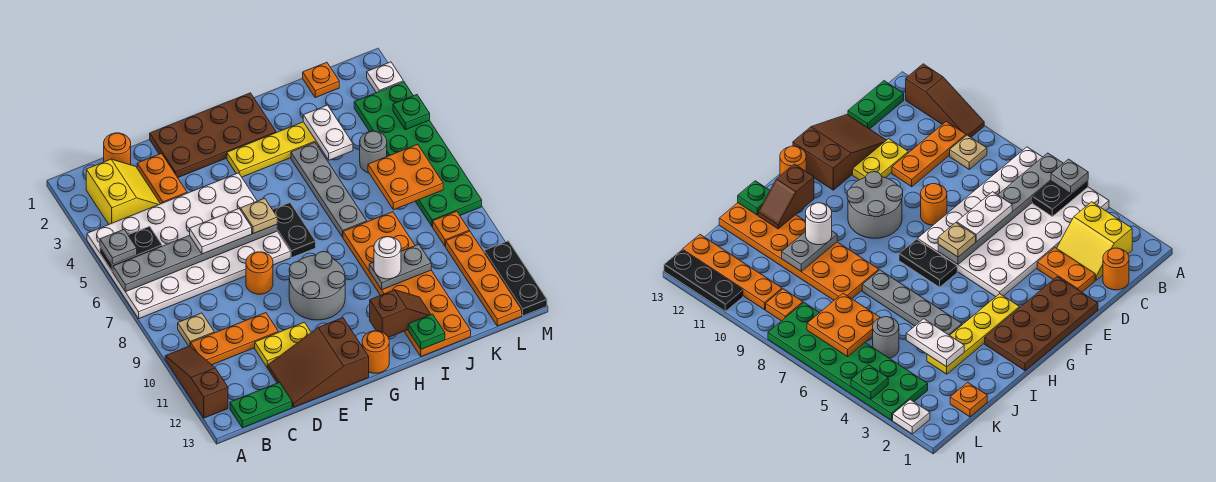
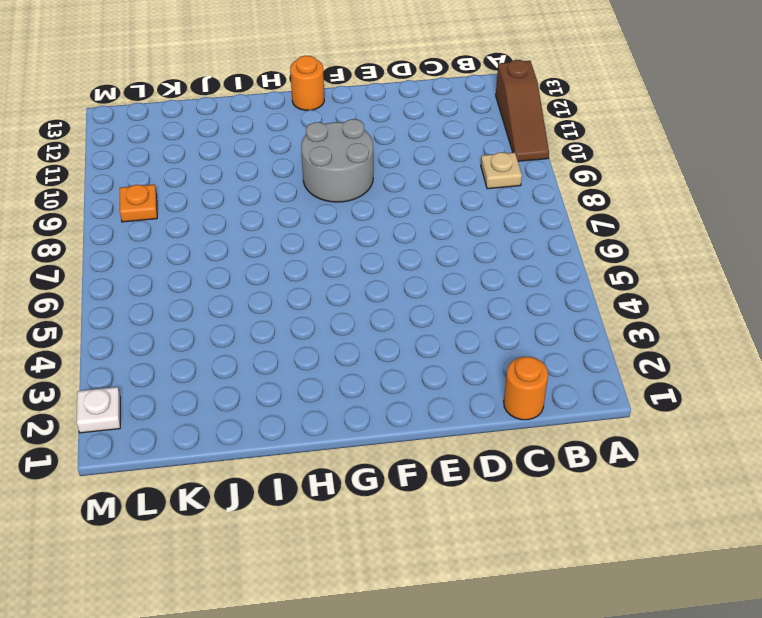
none -> white 4x6 plate [87,173,290,319]
none -> yellow 2x2 slope [86,159,160,224]
none -> orange 1x3 plate [191,313,278,365]
none -> green 1x2 plate [230,382,292,428]

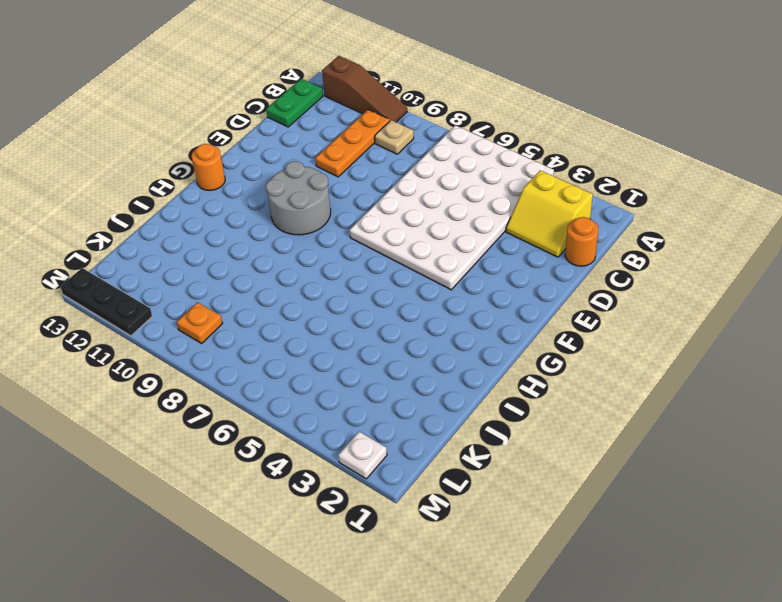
none -> orange 1x2 plate [137,154,187,204]
none -> yellow 1x2 plate [255,322,311,367]
none -> brown 2x3 slope [267,318,369,407]
none -> brown 2x4 plate [150,93,276,178]

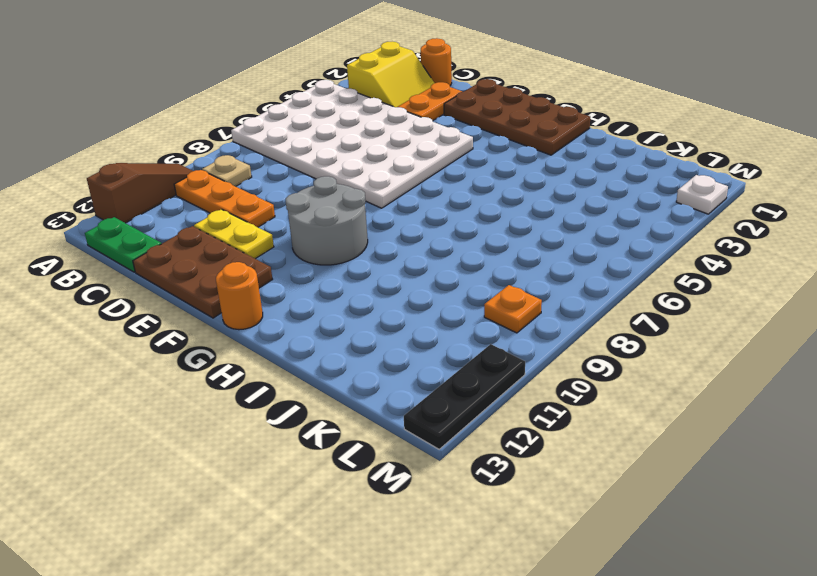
brown 2x3 plate [133,226,273,318] -> brown 2x3 slope [267,318,369,407]
none -> orange 1x1 round brick [246,252,273,294]
none -> yellow 1x4 plate [227,122,319,177]
none -> black 1x2 plate [272,203,316,258]
none -> grey 1x4 plate [291,143,367,237]

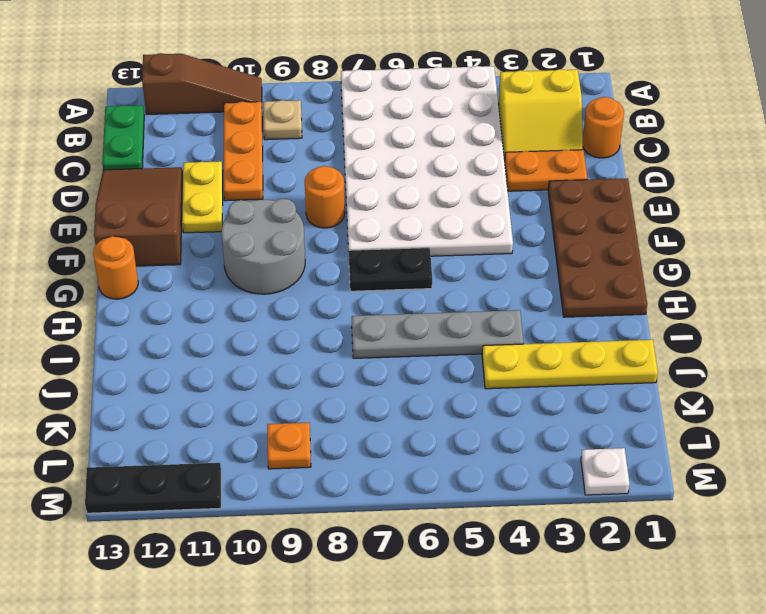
yellow 1x4 plate [482,340,658,389] -> yellow 1x4 plate turned to [227,122,319,177]
none -> orange 2x6 plate [343,212,471,356]
none -> orange 1x1 plate [303,62,339,98]
none -> grey 1x1 round brick [360,131,387,173]
none -> green 2x6 plate [354,82,482,227]

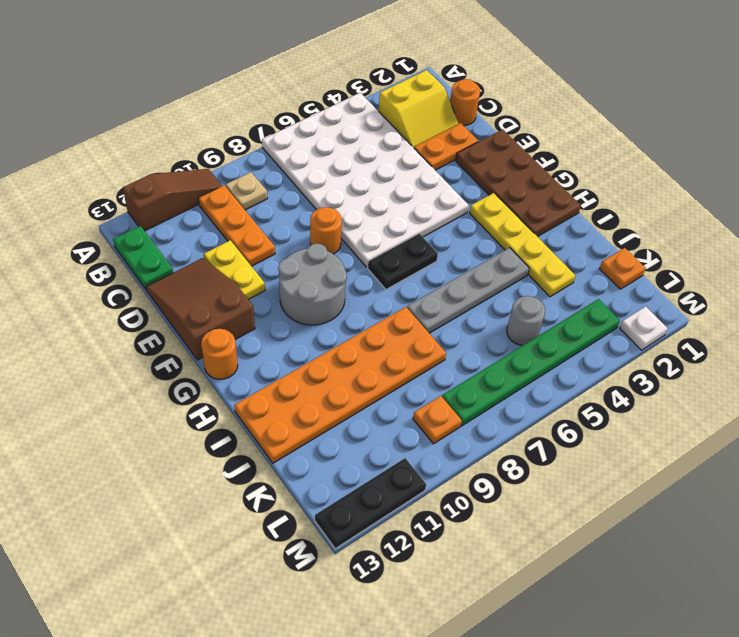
green 1x6 plate [442,299,620,426] -> green 2x6 plate [354,82,482,227]
none -> orange 1x4 plate [446,231,522,326]
none -> black 1x2 plate [100,226,162,272]
none -> grey 1x6 plate [113,224,277,292]
none -> brown 1x2 slope [370,290,431,337]

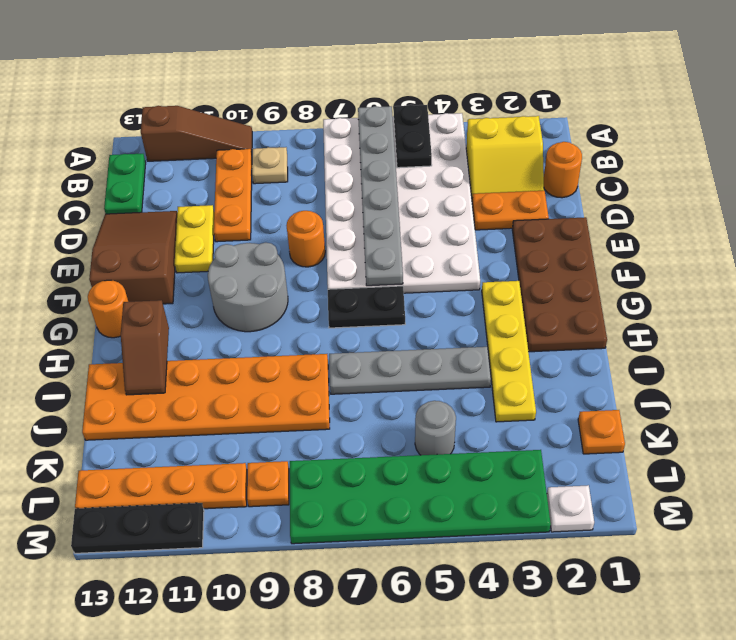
none -> grey 1x2 plate [369,244,431,290]
none -> green 1x1 plate [408,314,445,349]
none -> white 1x2 plate [303,105,353,160]
none -> orange 2x2 plate [368,144,443,210]

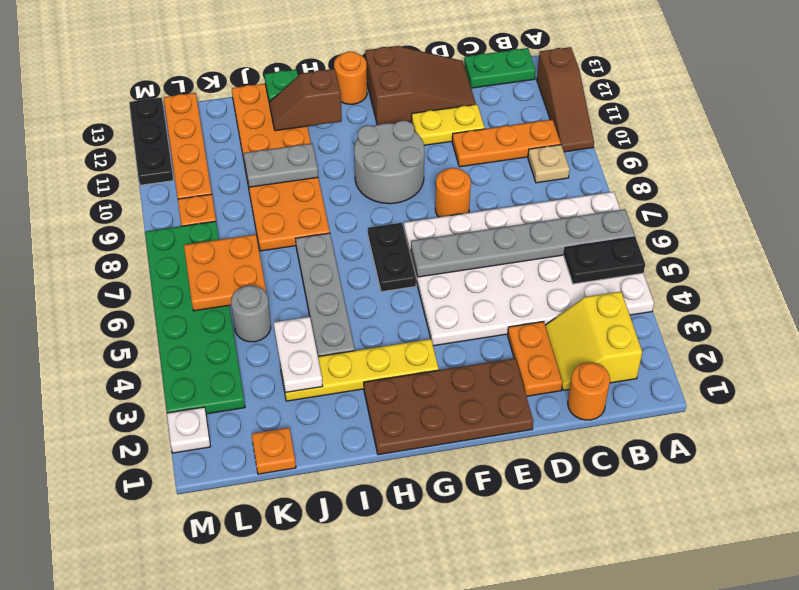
none -> green 1x1 plate [393,95,430,130]
none -> grey 1x1 plate [100,230,137,265]
none -> white 1x2 plate [190,209,252,254]
none -> tan 1x1 plate [241,198,277,234]

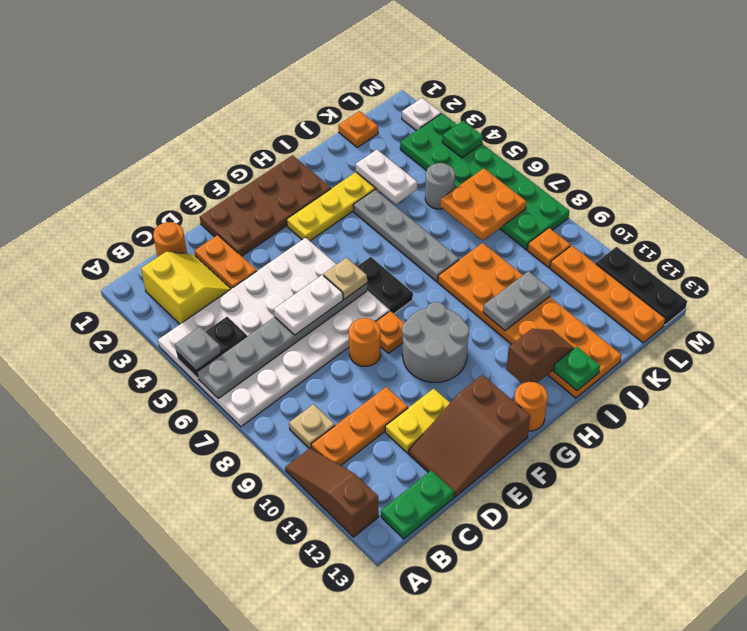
orange 1x1 plate [376,311,404,353] -> none
none -> white 1x1 round brick [374,237,401,279]

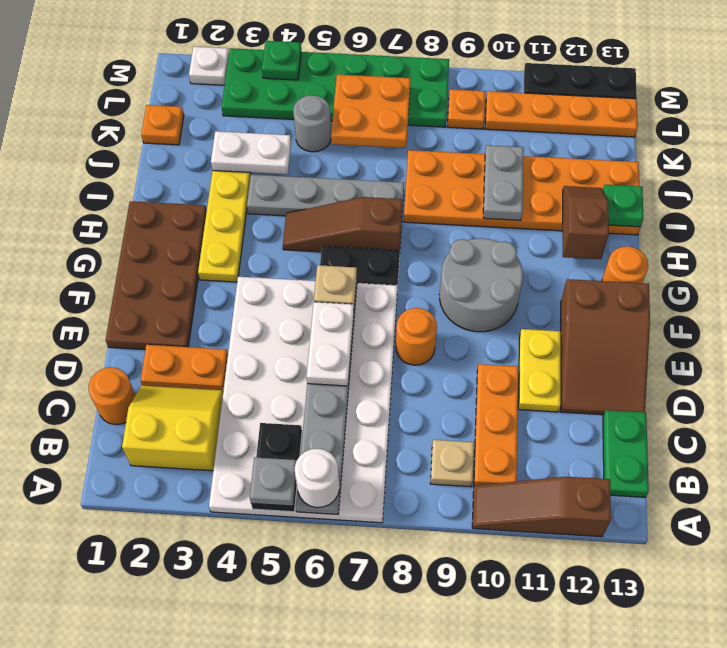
white 1x1 round brick [295,449,340,508] -> white 1x1 round brick moved to [374,237,401,279]
brown 1x3 slope [283,197,403,252] -> none

